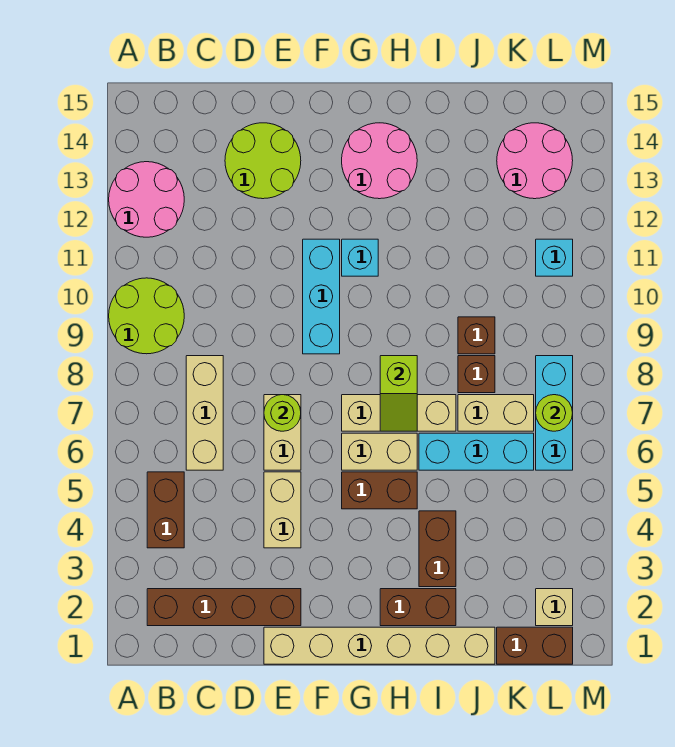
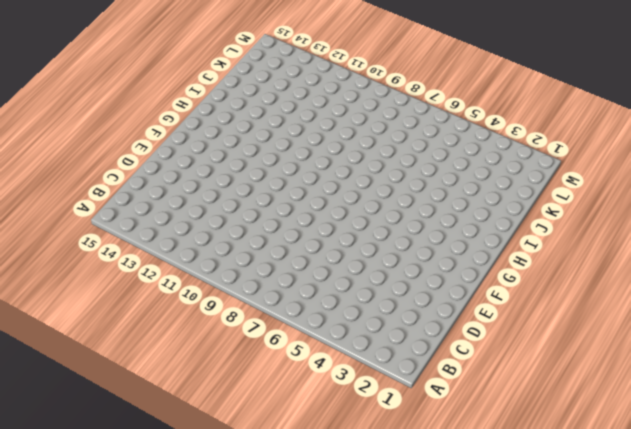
none -> lime 2x2 round brick [109,278,184,354]
none -> pink 2x2 round brick [109,162,184,237]
none -> brown 1x4 brick [147,589,301,626]

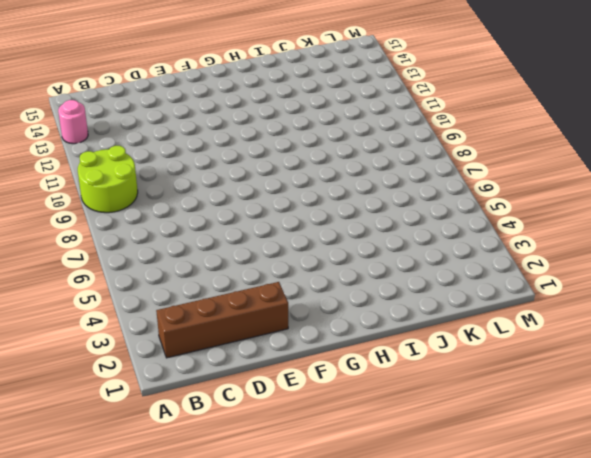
pink 1x1 round brick [58,100,88,144] -> pink 2x2 round brick [109,162,184,237]
none -> brown 1x2 brick [147,472,184,548]
none -> tan 1x3 brick [186,356,223,470]
none -> lime 2x2 round brick [225,123,301,199]

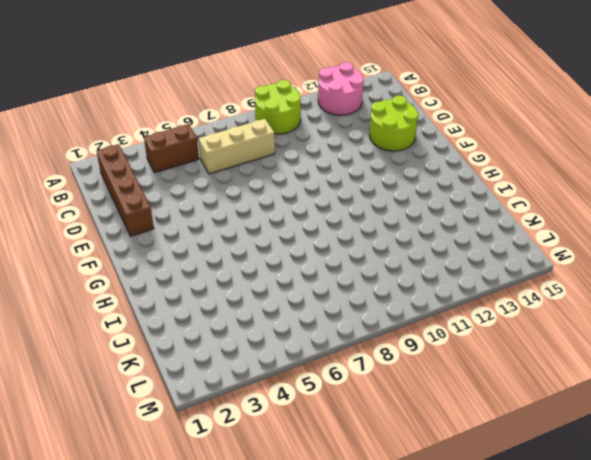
none -> tan 1x6 brick [264,627,495,664]
none -> tan 1x2 brick [264,472,301,548]
none -> tan 1x2 brick [264,395,301,470]

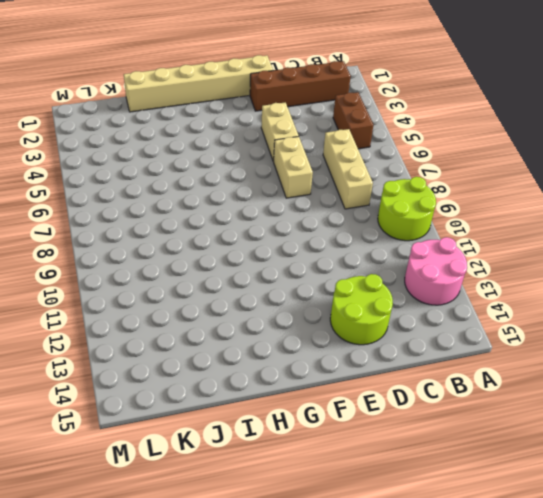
none -> cyan 1x3 brick [303,239,340,354]
none -> brown 1x2 brick [342,472,417,509]
none -> tan 1x2 brick [342,433,417,470]

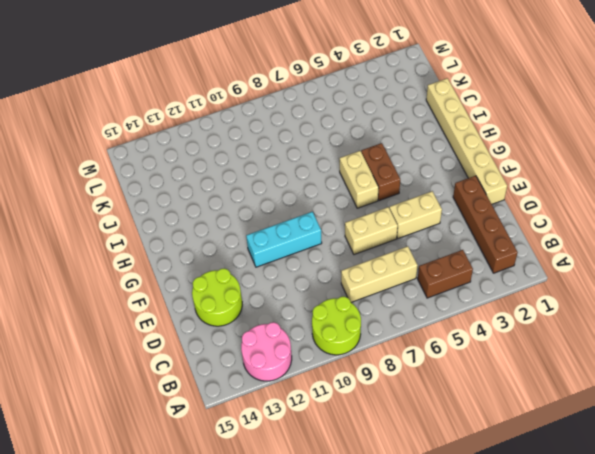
none -> tan 1x3 brick [342,395,456,431]
none -> cyan 1x1 brick [342,239,378,276]
none -> pink 2x2 round brick [342,123,417,199]

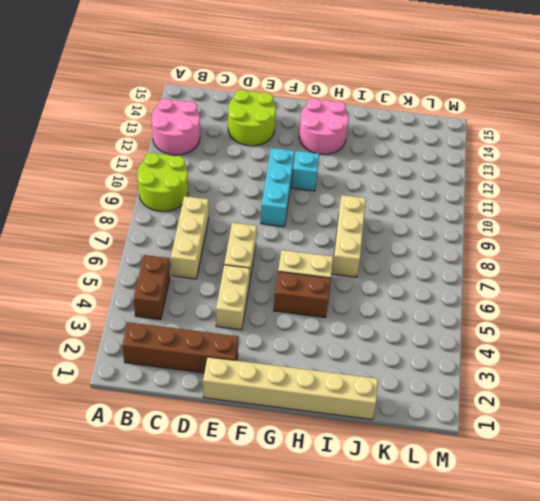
tan 1x3 brick [332,195,366,277] -> tan 1x3 brick turned to [342,395,456,431]
none -> brown 1x2 brick [380,589,456,626]
none -> brown 1x2 brick [419,511,456,587]
none -> cyan 1x3 brick [419,433,534,470]

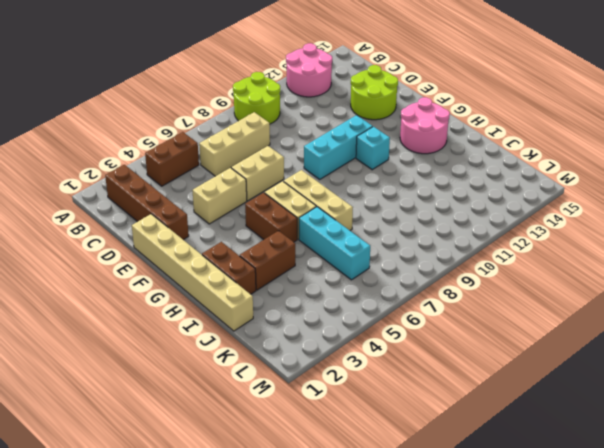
none -> tan 1x2 brick [458,395,534,431]
none -> brown 1x1 brick [458,356,495,393]
none -> brown 1x1 brick [458,317,495,354]

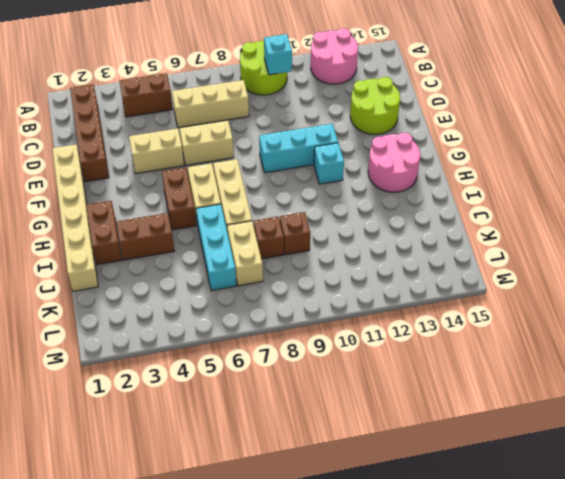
cyan 1x1 brick [264,34,292,75] -> cyan 1x1 brick moved to [536,239,573,276]
none -> brown 1x2 brick [497,627,573,664]
none -> pink 2x2 round brick [497,123,573,199]
none -> tan 1x1 brick [536,589,573,626]

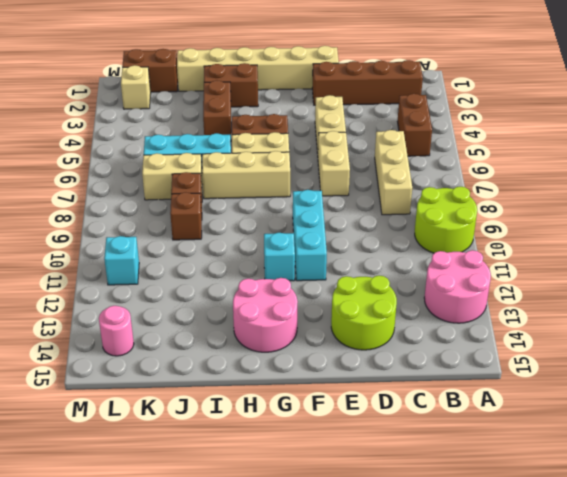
pink 1x1 round brick [99,306,134,356] -> pink 2x2 round brick [497,123,573,199]
none -> cyan 1x3 brick [536,356,573,470]
none -> lime 1x1 round brick [264,395,301,431]
none -> lime 1x2 slope [380,356,417,431]

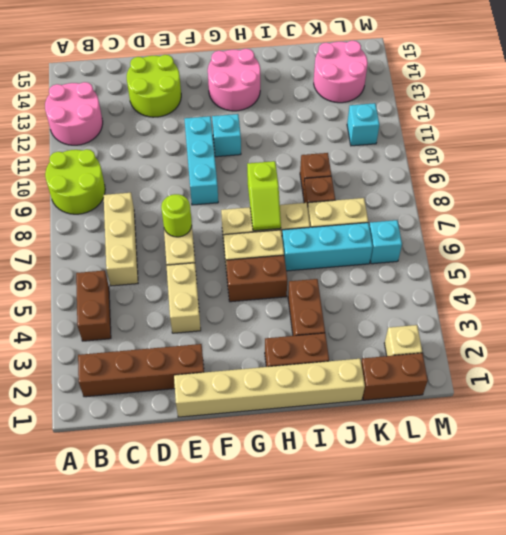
cyan 1x1 brick [369,220,402,264] -> cyan 1x3 brick [536,356,573,470]
none -> lime 1x1 round brick [536,395,573,431]

